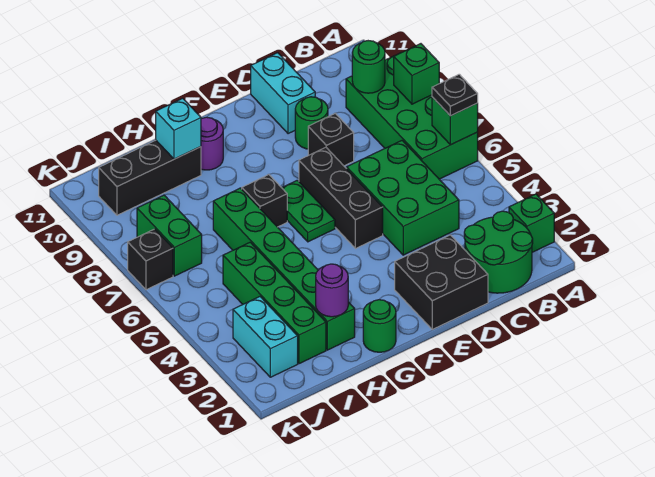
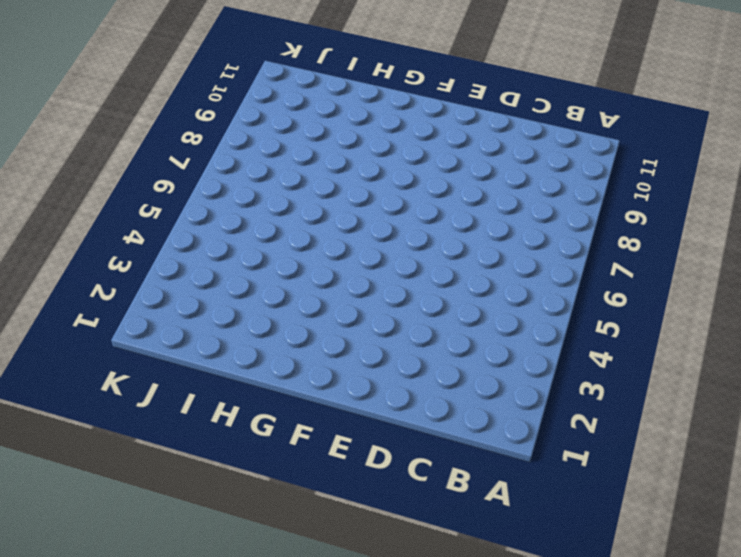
none -> green 1x1 brick [509,194,554,252]
none -> green 2x4 brick [346,52,478,179]
none -> green 2x2 round brick [464,211,533,293]

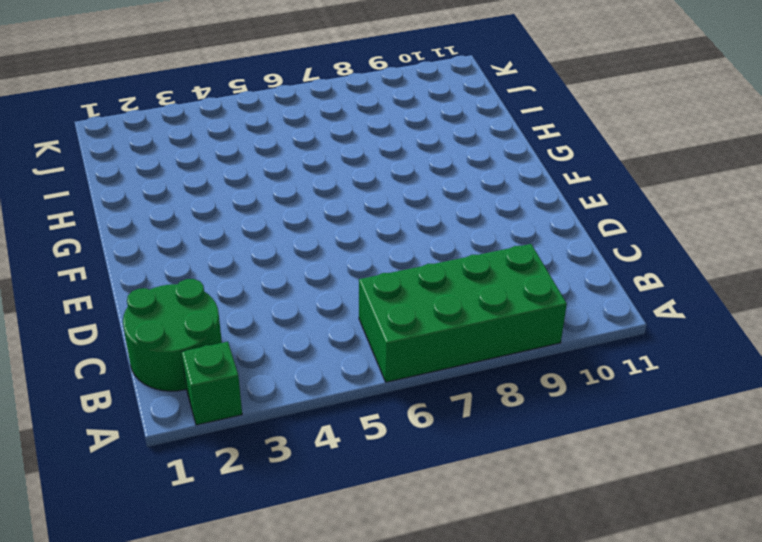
none -> green 2x3 brick [347,140,459,255]
none -> black 2x2 brick [395,235,488,329]
none -> black 1x1 brick [308,113,354,166]

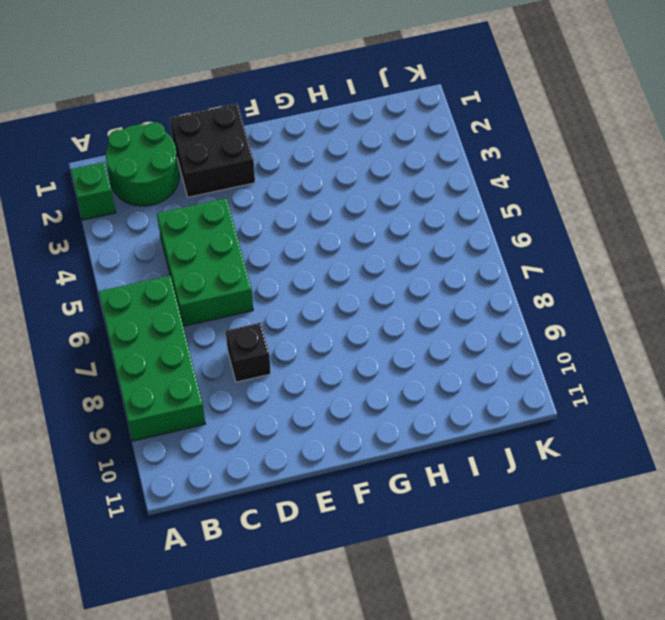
none -> green 1x1 round brick [295,97,328,149]
none -> cyan 1x2 brick [251,53,315,134]
none -> black 1x3 brick [299,147,383,249]

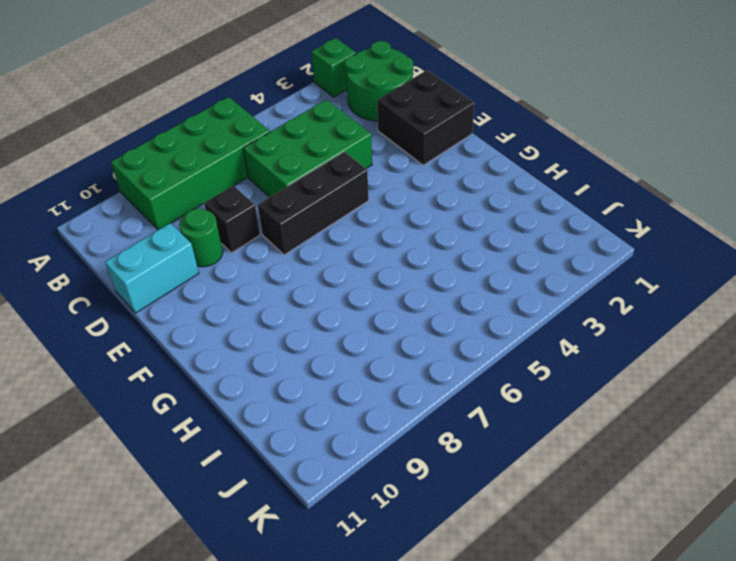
none -> green 1x2 plate [282,180,335,242]
none -> green 1x1 round brick [363,300,396,352]
none -> black 1x1 brick [242,174,287,227]

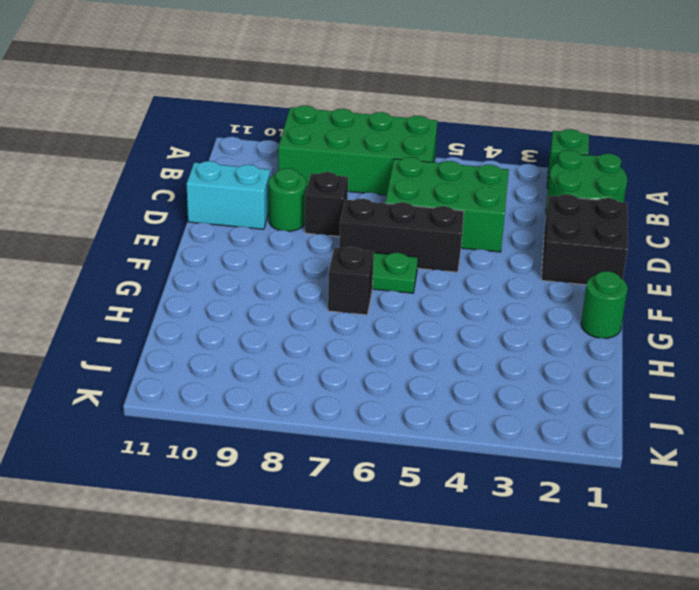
none -> purple 1x1 round brick [201,117,223,170]
none -> green 1x6 brick [213,188,355,350]
none -> black 1x3 brick [99,140,201,215]

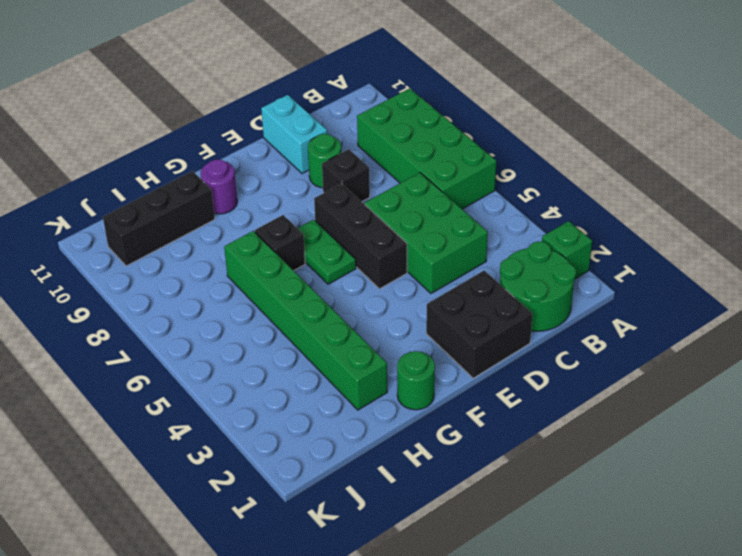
none -> green 1x4 brick [223,242,326,364]
none -> cyan 1x2 brick [233,297,298,377]
none -> green 1x2 brick [137,195,202,276]

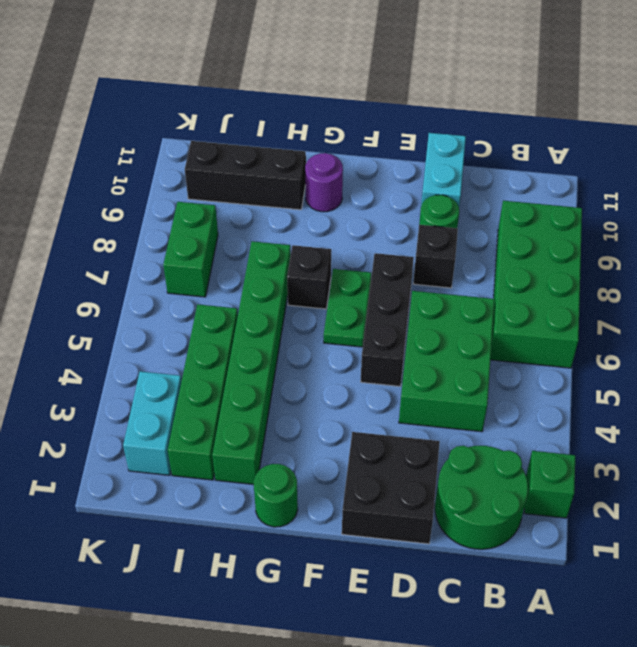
none -> black 1x1 brick [128,229,173,290]
none -> green 1x1 brick [432,97,478,145]
none -> green 1x1 brick [394,44,439,104]

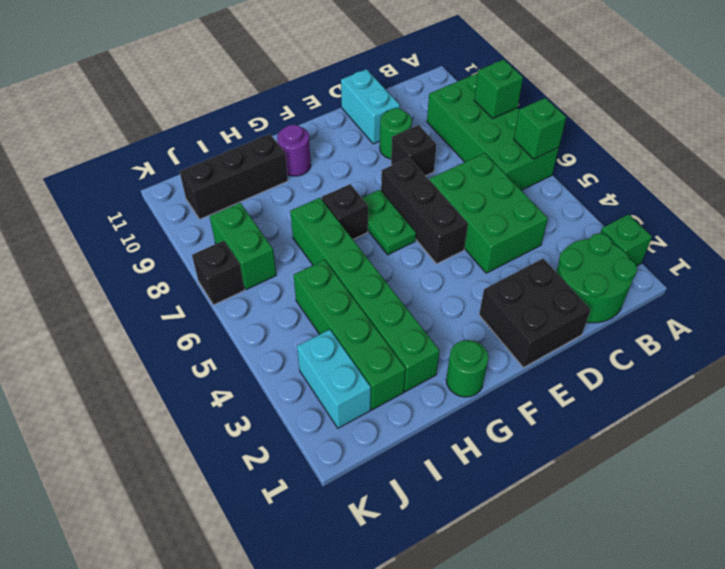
none -> green 1x1 round brick [352,41,385,93]
none -> purple 1x1 round brick [316,264,348,317]
none -> cyan 1x1 brick [156,98,201,159]

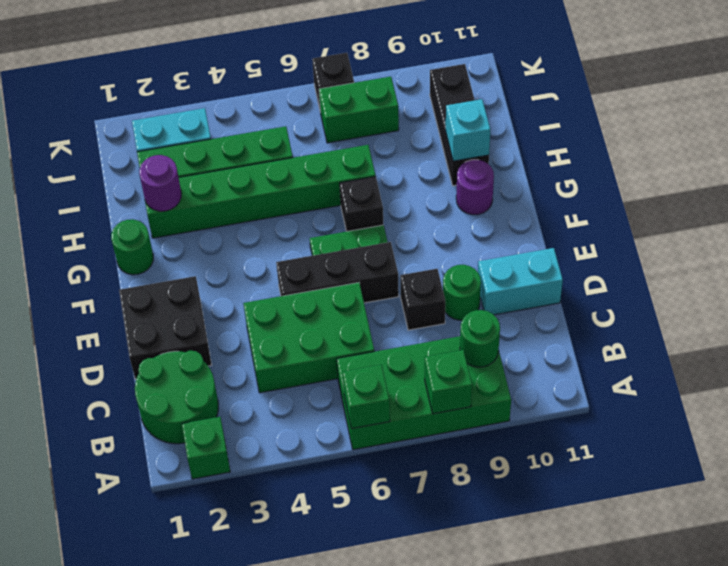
none -> black 1x1 plate [432,74,478,116]

